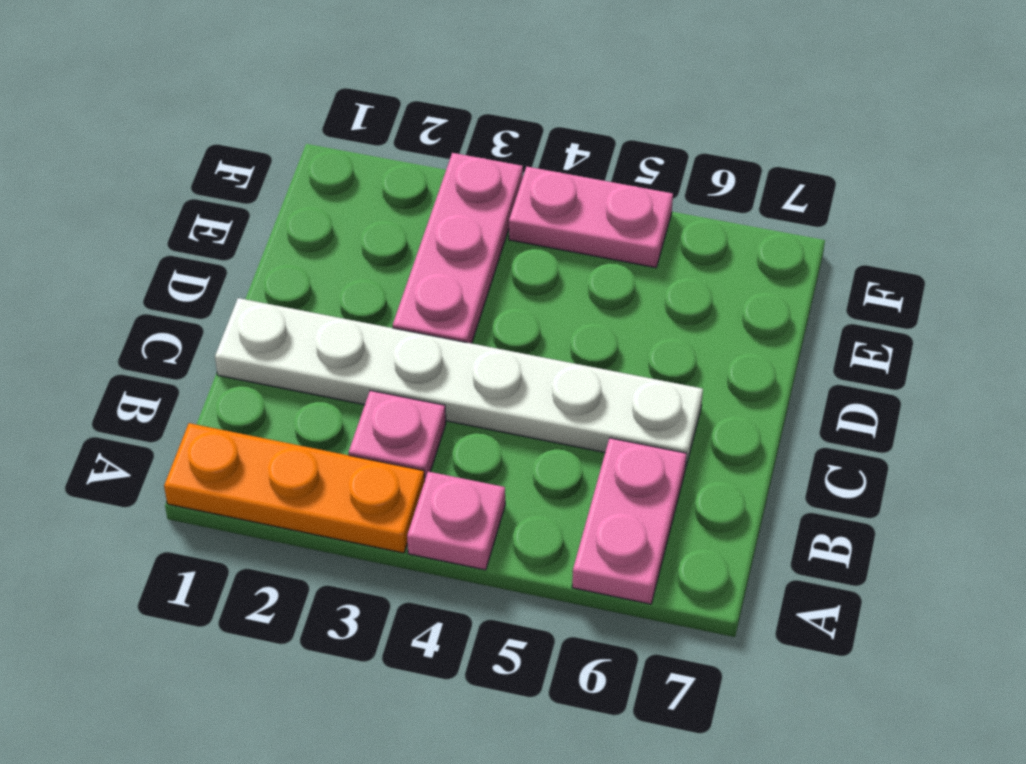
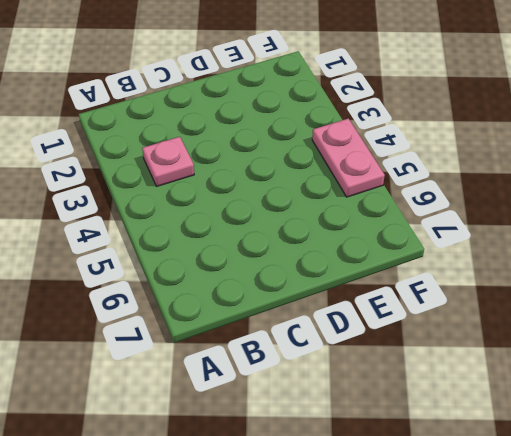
none -> orange 1x3 plate [164,423,425,553]
none -> pink 1x1 plate [407,472,505,570]

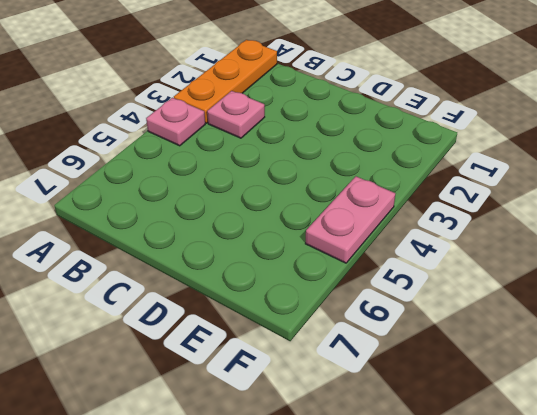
none -> pink 1x2 plate [572,438,687,604]
none -> white 1x6 plate [215,298,703,468]

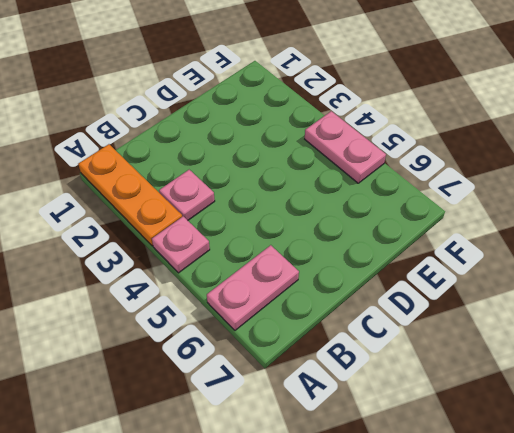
none -> white 1x6 plate [215,298,703,468]
none -> pink 1x3 plate [393,153,523,343]

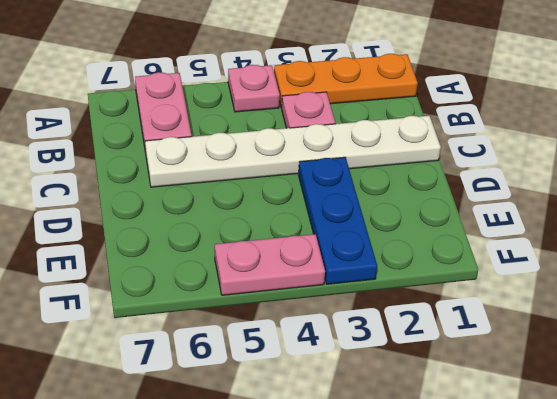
blue 1x3 plate [298,157,377,284] -> pink 1x3 plate [393,153,523,343]

